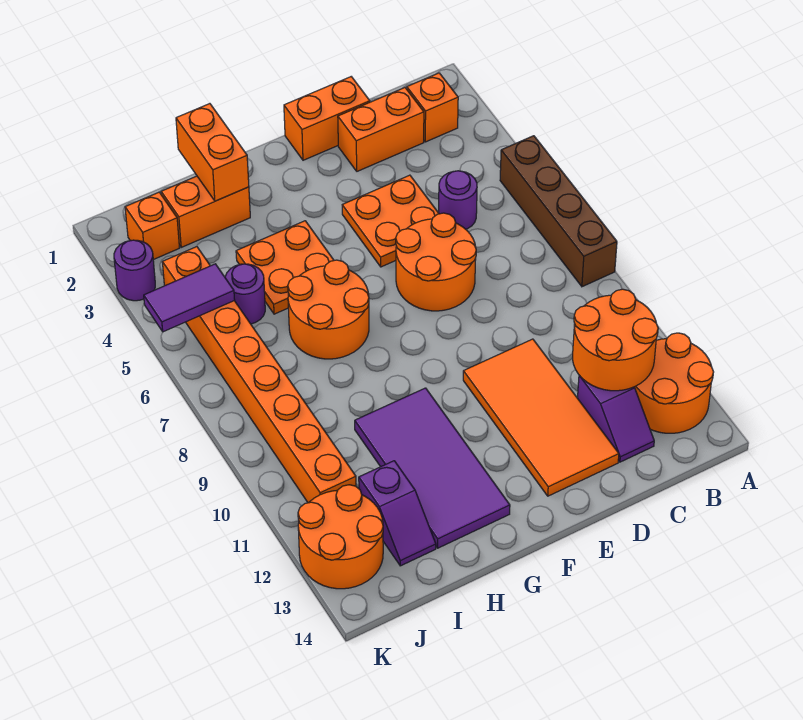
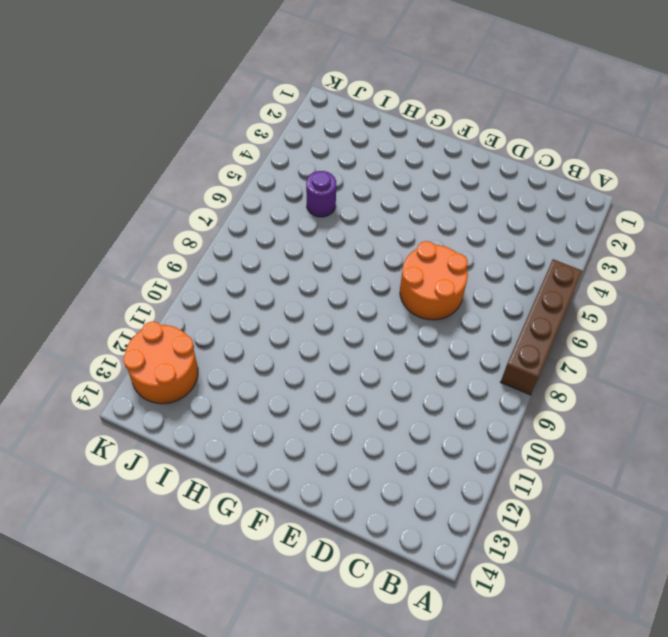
none -> orange 2x2 round brick [634,333,713,433]
none -> orange 1x1 brick [407,73,458,142]
none -> orange 1x2 brick [338,88,424,171]

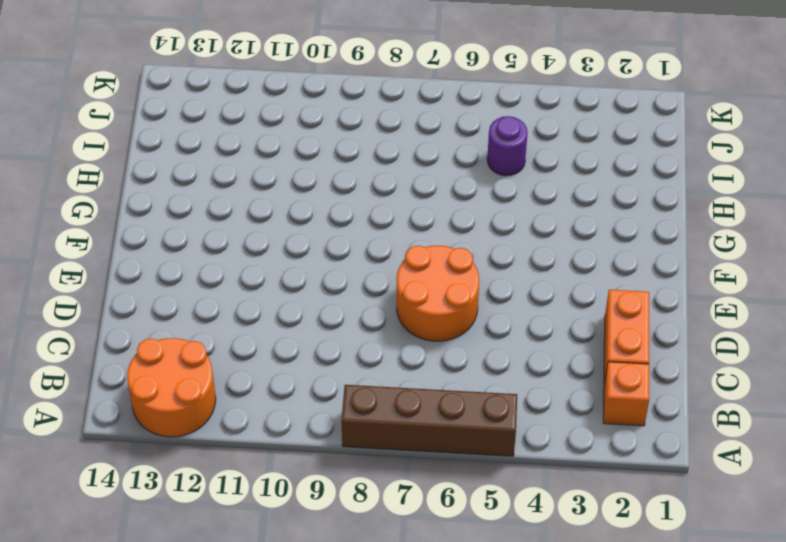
none -> purple 1x1 round brick [439,171,477,229]
none -> purple 1x2 slope [578,375,654,462]
none -> orange 1x2 brick [284,77,370,160]

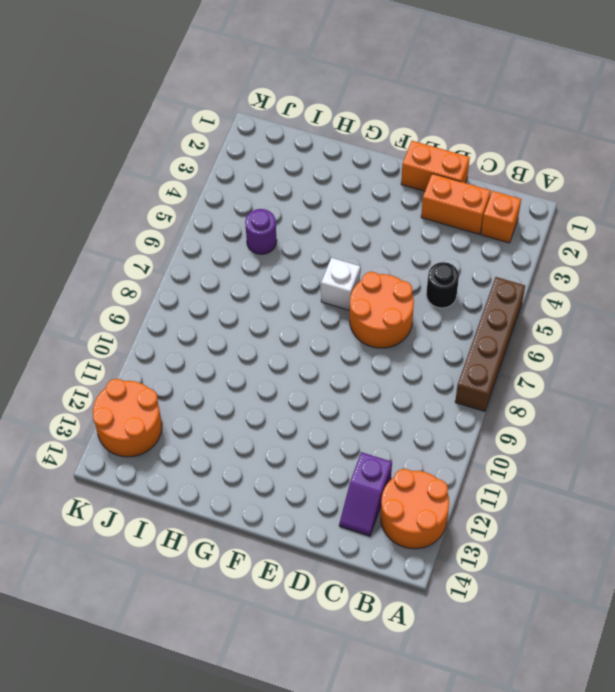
black 1x1 round brick [426,262,459,308] -> purple 1x1 round brick [439,171,477,229]
white 1x1 brick [321,258,360,310] -> none
none -> orange 2x2 plate [342,175,439,267]
none -> orange 2x4 tile [463,339,619,496]
none -> orange 2x2 plate [236,221,334,314]

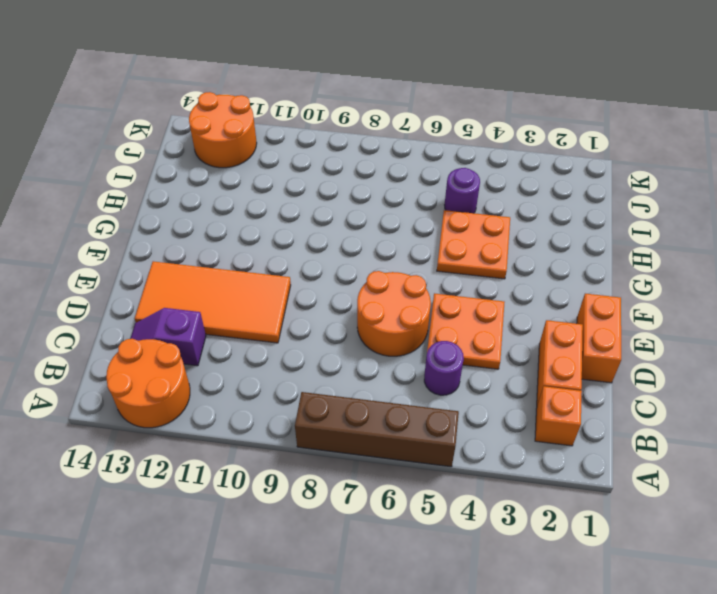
none -> orange 2x2 round brick [288,260,369,359]
none -> purple 2x4 tile [355,388,510,548]
none -> orange 1x2 brick [161,176,250,247]

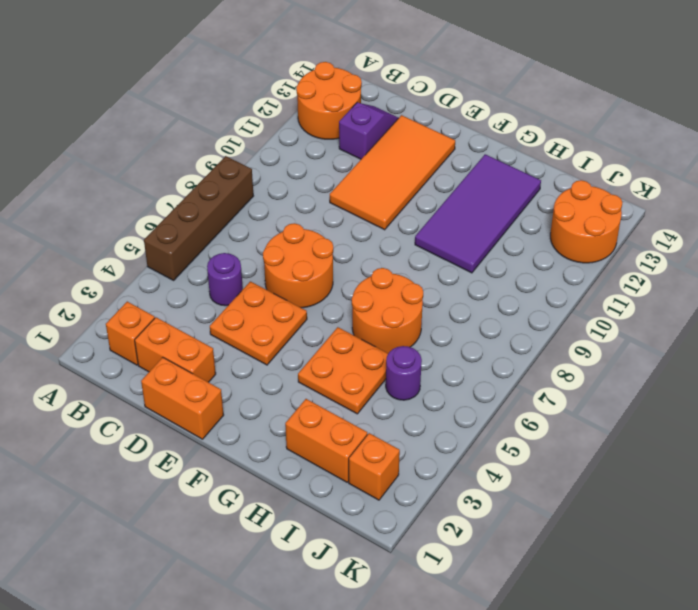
none -> purple 1x2 slope [359,461,436,566]
none -> orange 1x8 brick [162,247,356,503]
none -> purple 1x1 round brick [114,240,155,301]

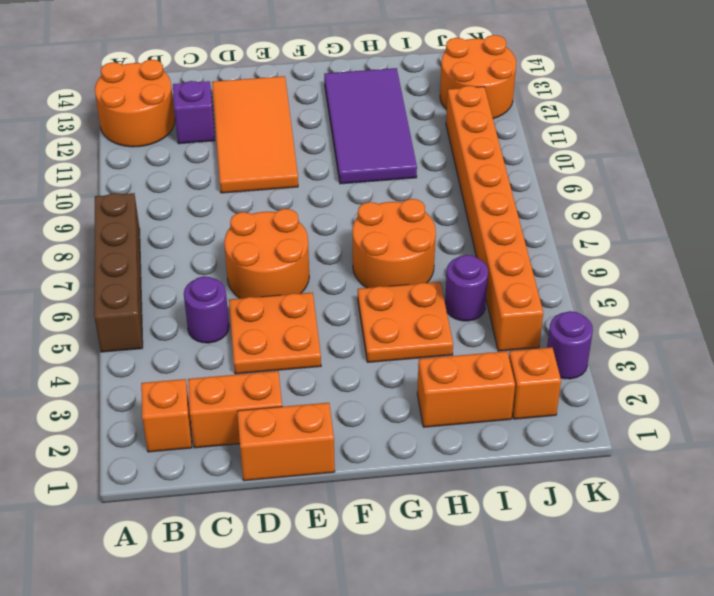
none -> purple 1x2 slope [359,461,436,566]
none -> orange 2x2 round brick [573,289,658,391]
none -> orange 1x2 brick [176,104,249,201]

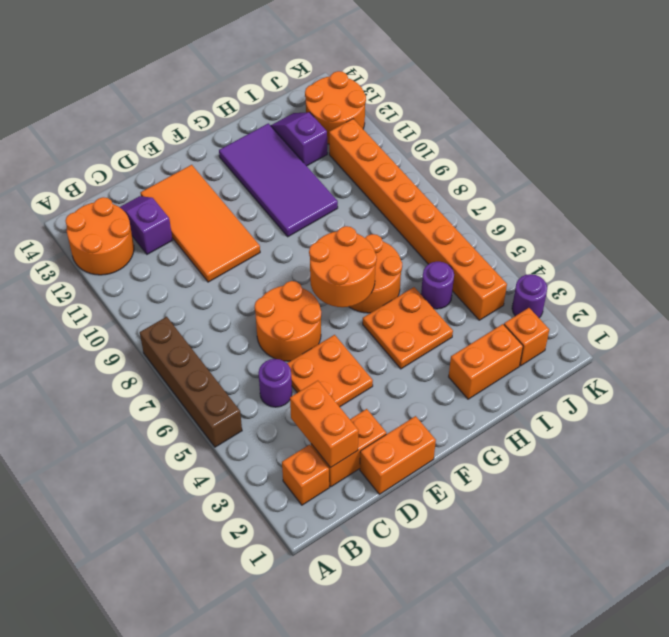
orange 1x2 brick [290,381,359,468] -> orange 1x2 brick moved to [176,104,249,201]
orange 2x2 round brick [309,226,377,307] -> orange 2x2 round brick moved to [573,289,658,391]
none -> purple 1x2 tile [144,264,235,332]

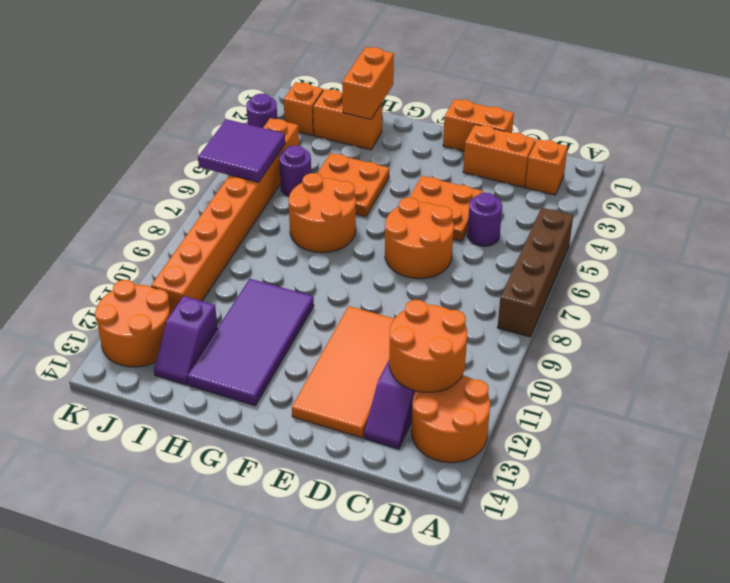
purple 2x2 tile [198,119,285,182] -> purple 1x2 tile [144,264,235,332]

